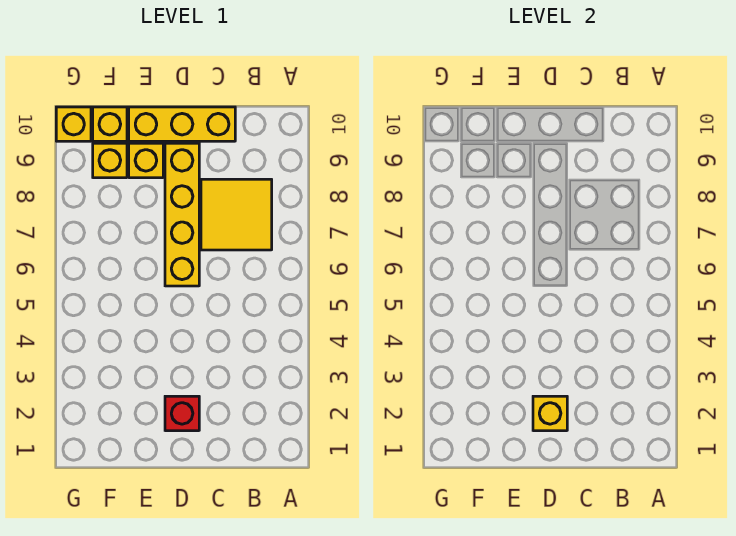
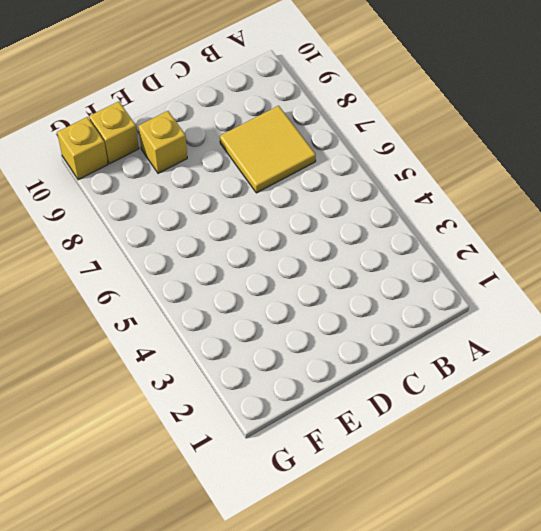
none -> yellow 1x3 brick [129,107,235,141]
none -> red 1x1 brick [165,396,199,431]

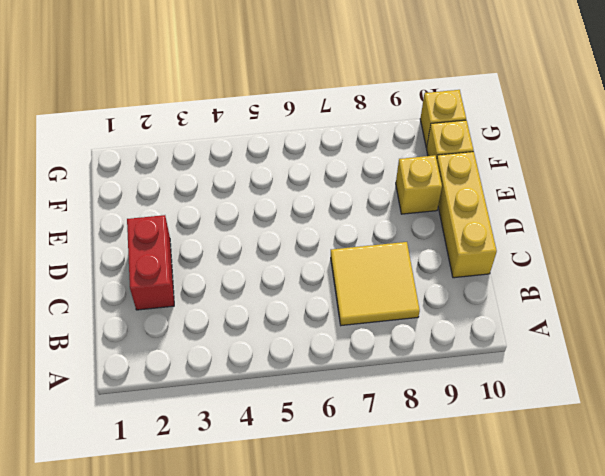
red 1x2 brick [127,215,174,310] -> red 1x1 brick [165,396,199,431]
none -> yellow 1x4 brick [165,143,199,286]
none -> yellow 1x1 brick [93,143,127,178]

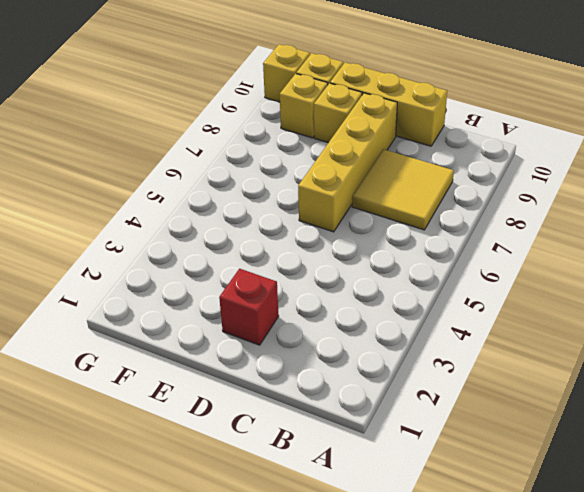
none -> yellow 1x1 brick [533,396,567,431]

